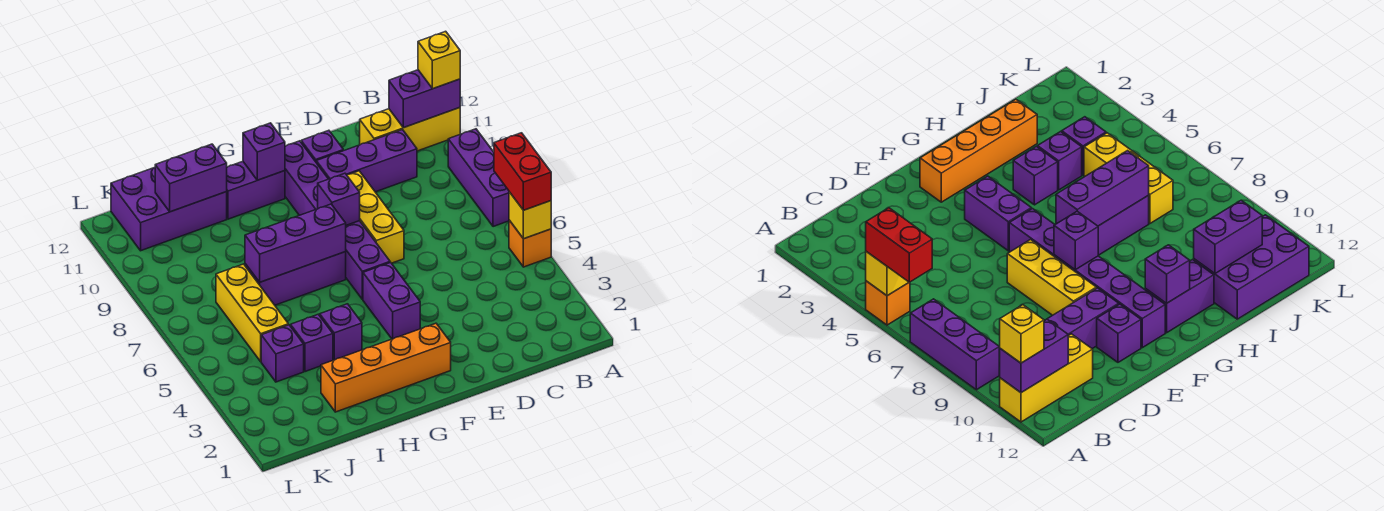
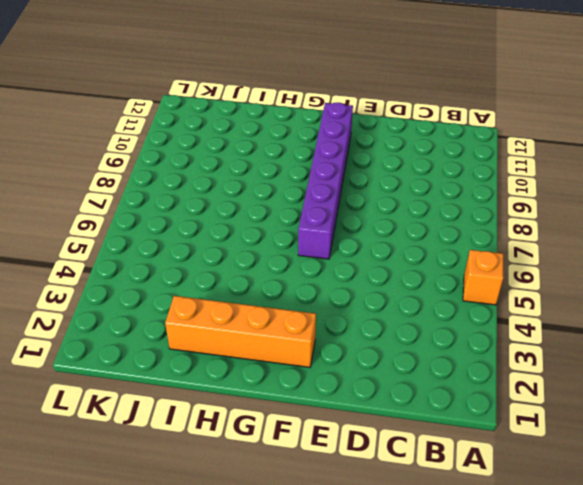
none -> purple 1x3 brick [448,129,509,227]
none -> yellow 1x3 brick [360,108,460,151]
none -> purple 1x3 brick [316,130,417,192]

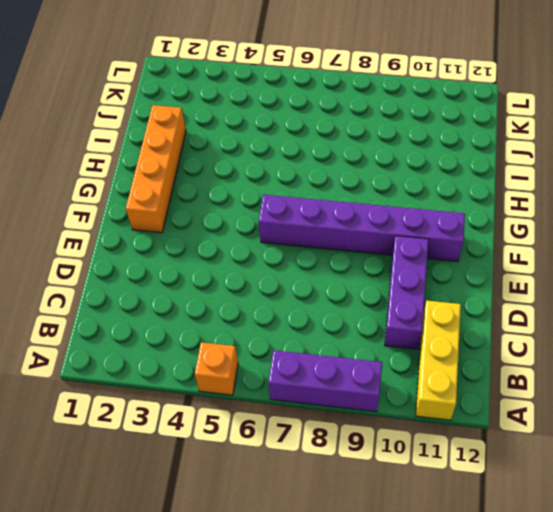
none -> yellow 1x3 brick [347,171,404,263]
none -> purple 1x1 brick [301,130,343,162]
none -> purple 1x2 brick [363,263,420,339]

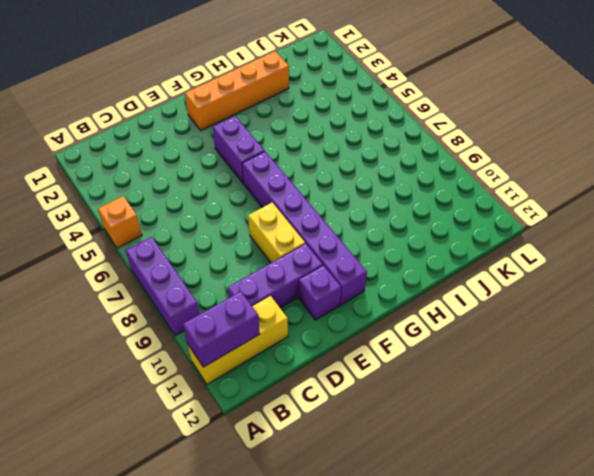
yellow 1x2 brick [248,202,305,263] -> yellow 1x3 brick [347,171,404,263]
none -> purple 1x3 brick [245,252,346,305]
none -> purple 1x2 brick [226,161,285,219]
none -> purple 1x1 brick [320,304,362,360]

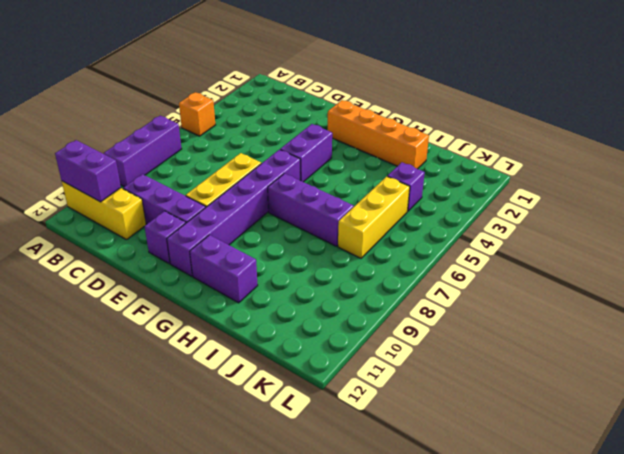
none -> purple 1x1 brick [320,304,362,360]
none -> purple 1x1 brick [291,314,333,372]
none -> purple 2x3 brick [111,167,227,251]

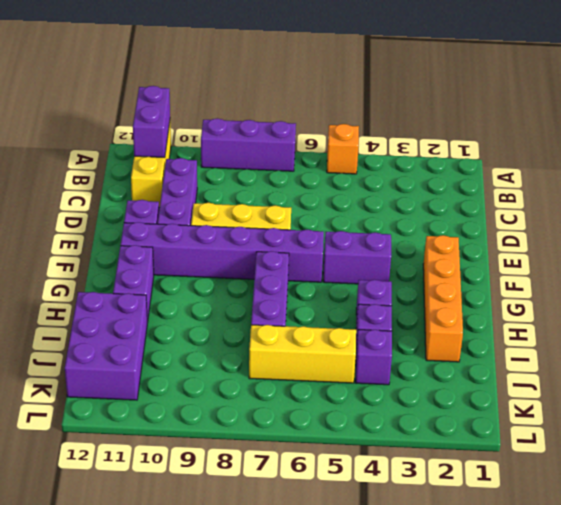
none -> yellow 1x1 brick [509,192,551,239]
none -> purple 1x1 brick [318,173,360,225]
none -> purple 1x3 brick [245,204,346,282]

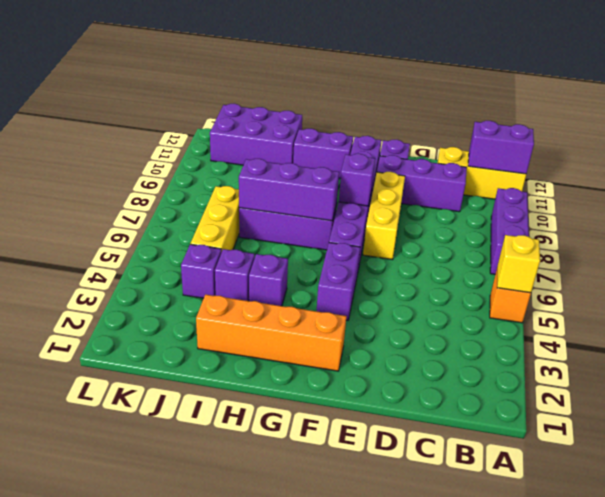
none -> purple 1x1 brick [243,123,285,180]
none -> purple 1x2 brick [155,144,227,212]
none -> red 1x2 brick [494,133,551,210]

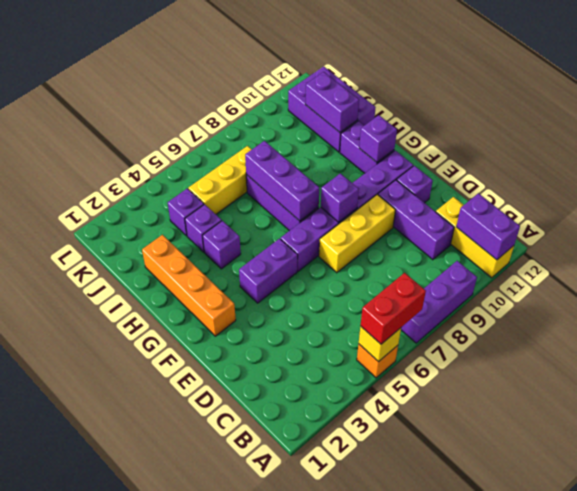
none -> yellow 1x1 brick [418,31,460,89]

